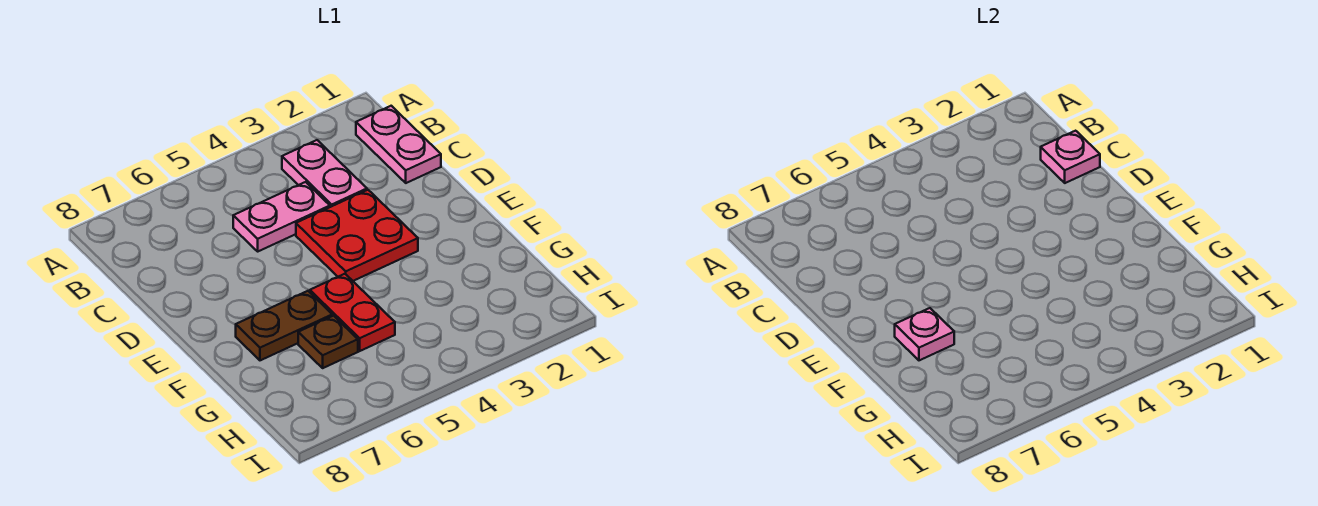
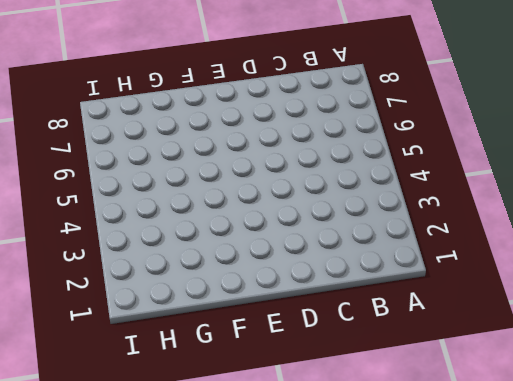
none -> pink 1x2 plate [356,106,441,183]
none -> pink 1x2 plate [282,140,367,207]

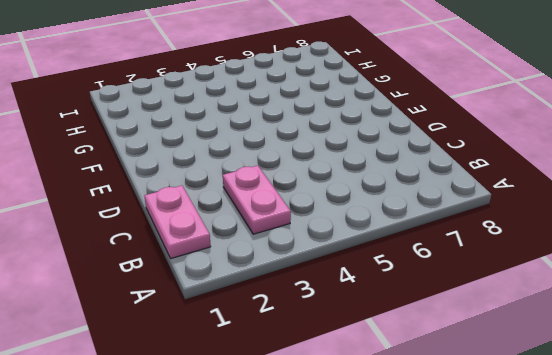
none -> pink 1x2 plate [233,182,330,251]
none -> red 2x2 plate [296,190,418,281]

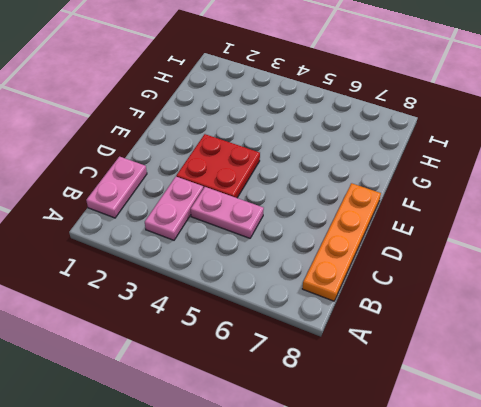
orange 1x4 plate [302,183,381,301] -> none
none -> red 1x2 plate [310,274,395,351]
none -> brown 1x2 plate [236,291,332,360]

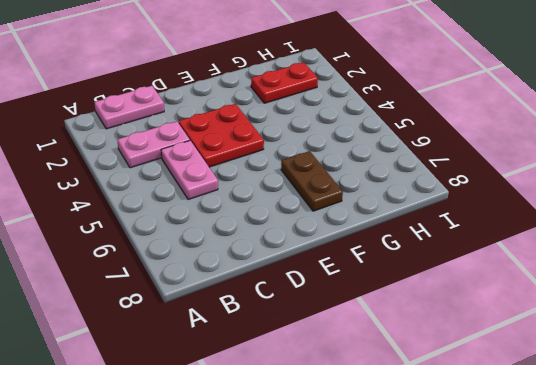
red 1x2 plate [251,62,318,103] -> red 1x2 plate moved to [310,274,395,351]
none -> brown 1x1 plate [298,316,358,368]
none -> pink 1x1 plate [1041,131,1100,183]

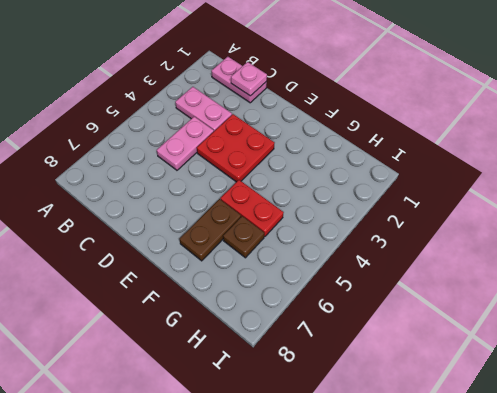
none -> pink 1x1 plate [895,308,954,360]

